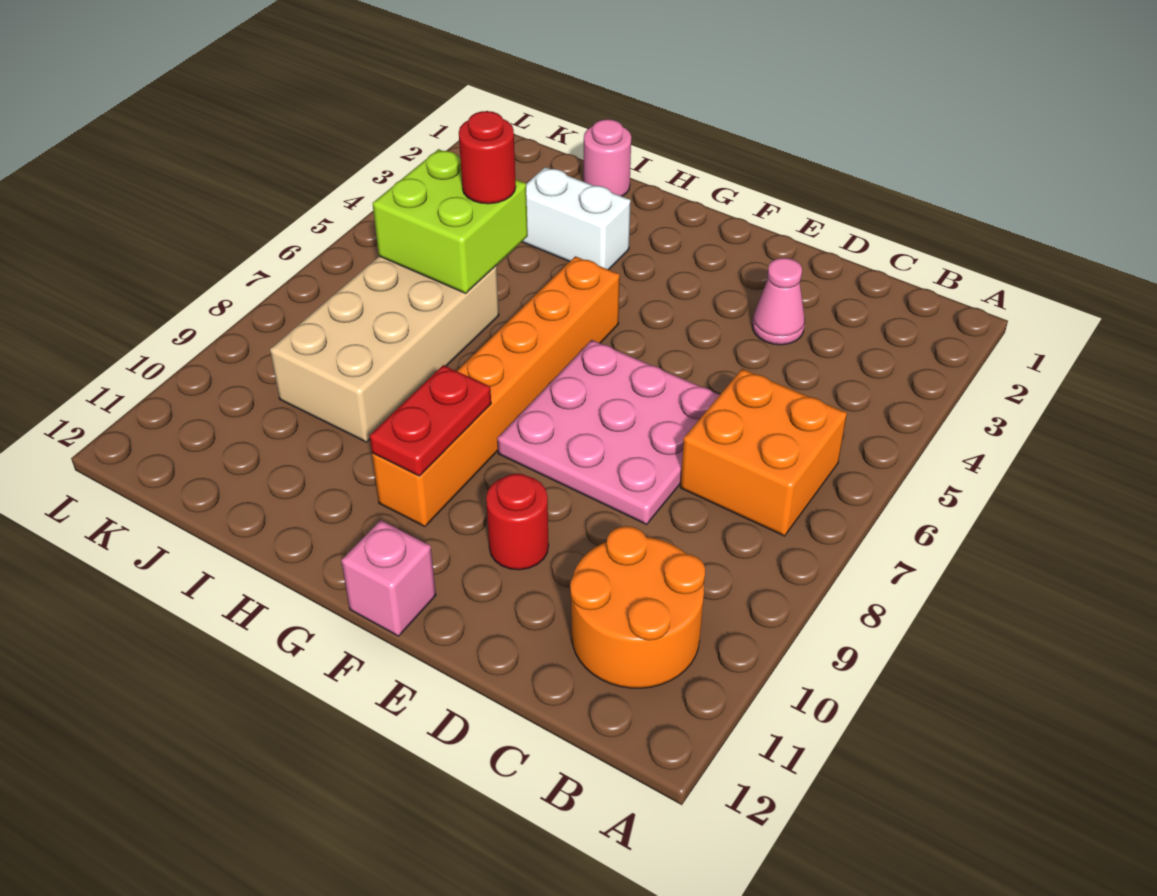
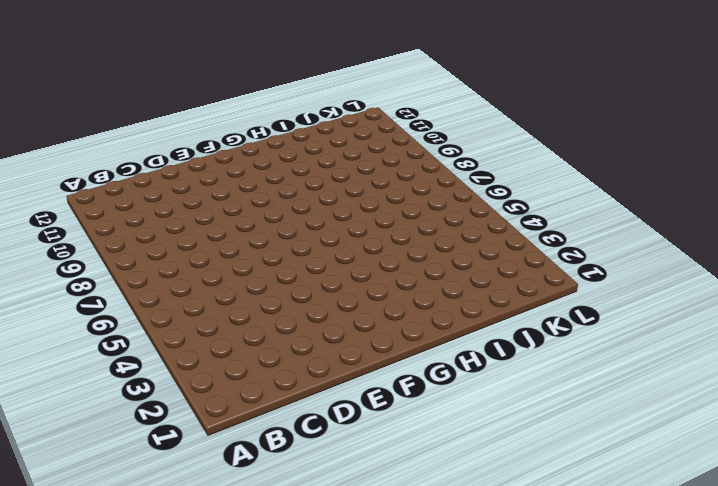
none -> orange 2x2 brick [680,369,847,536]
none -> orange 2x2 round brick [570,526,705,688]
none -> pink 1x1 cone [752,258,805,345]

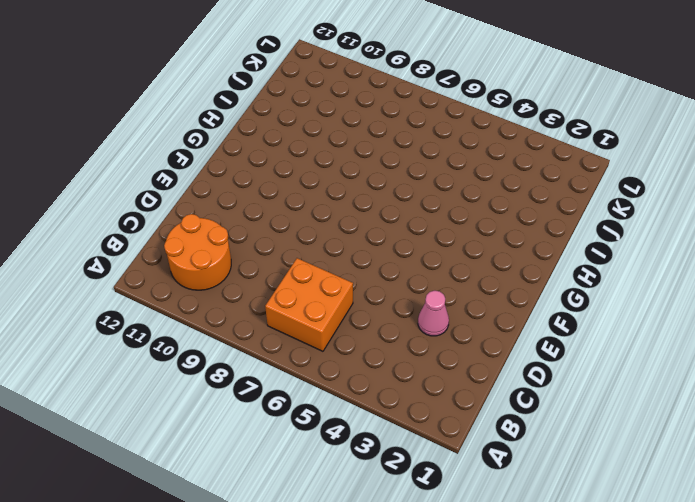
none -> pink 3x3 plate [497,340,720,524]
none -> red 1x1 round brick [486,474,549,570]
none -> pink 1x1 brick [341,520,436,636]

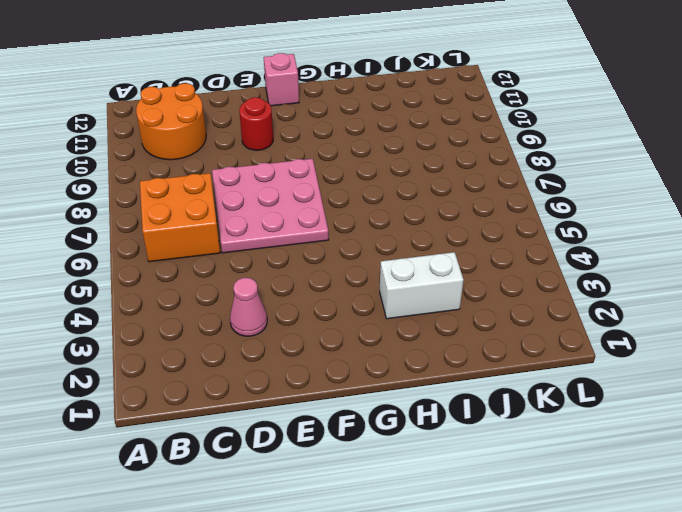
none -> orange 1x6 brick [372,256,620,527]
none -> pink 1x1 round brick [584,119,631,196]
none -> tan 2x4 brick [270,256,499,442]

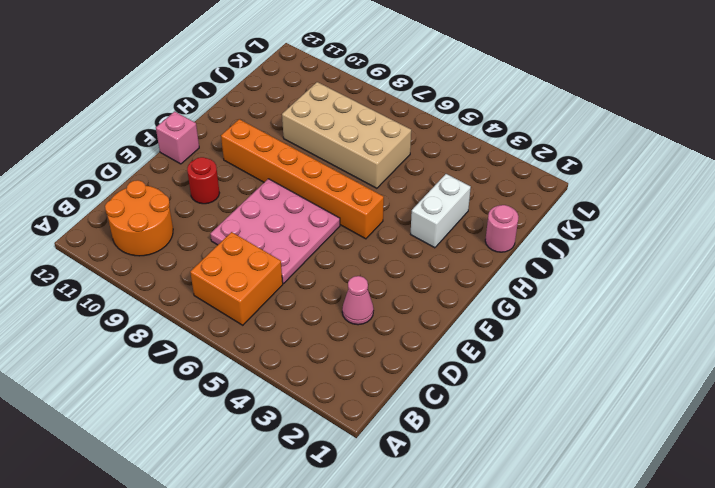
none -> red 1x2 plate [370,365,491,476]
none -> lime 2x2 brick [373,149,528,293]
none -> red 1x1 round brick [459,111,516,204]

